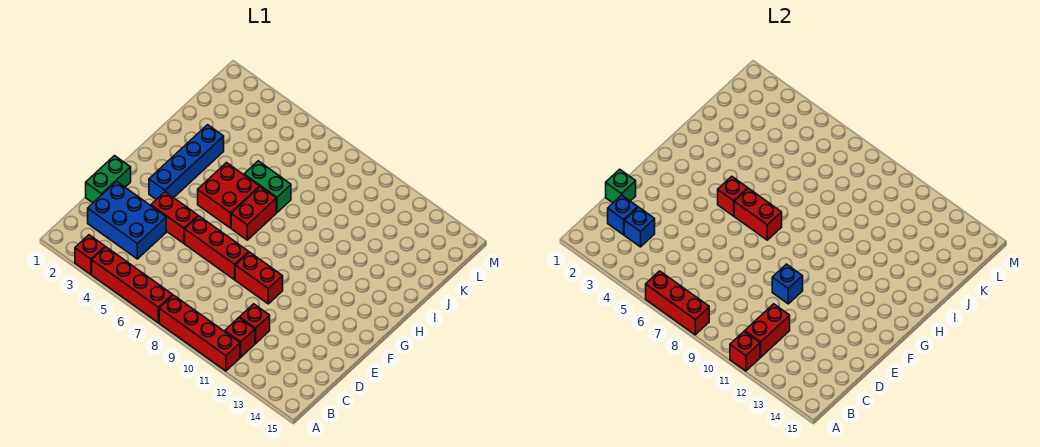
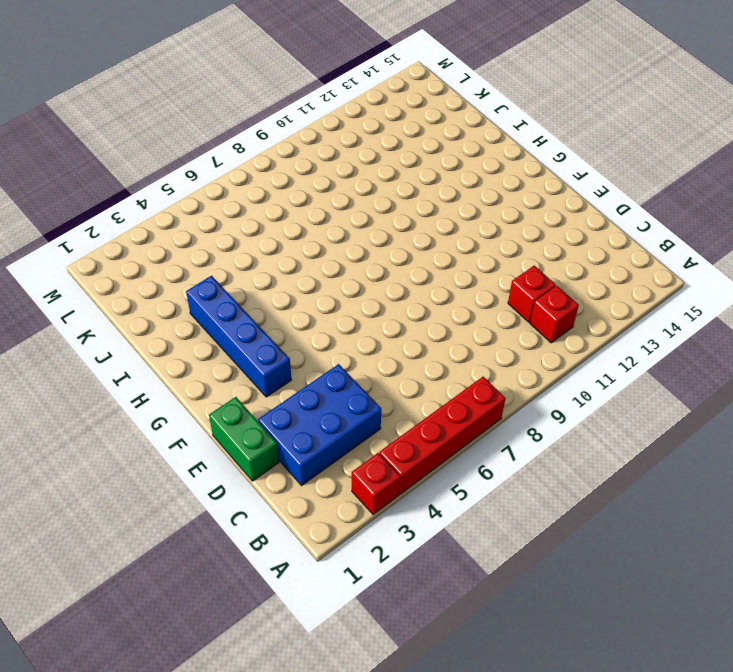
none -> red 1x4 brick [159,295,240,371]
none -> red 1x2 brick [151,192,198,243]
none -> red 1x3 brick [185,216,249,280]

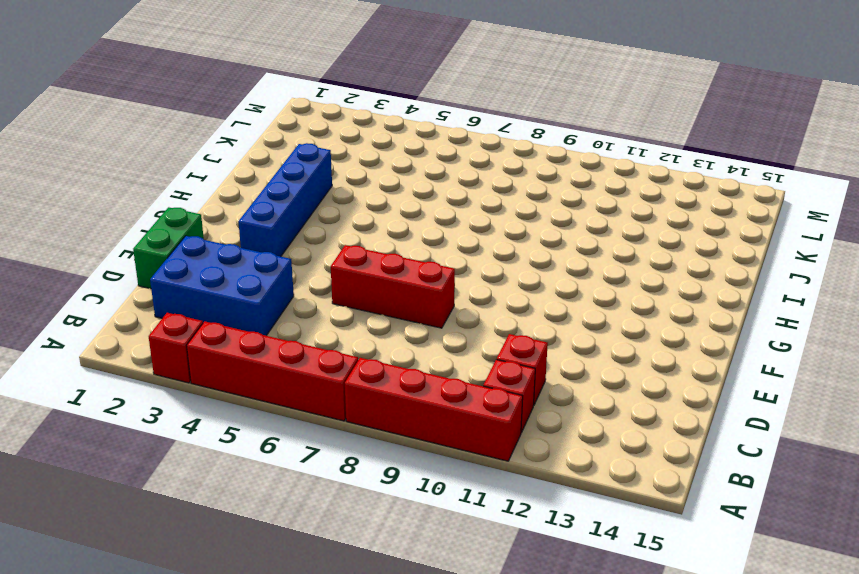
none -> red 1x2 brick [151,192,198,243]
none -> red 1x2 brick [235,252,283,304]
none -> red 2x2 brick [198,163,259,228]

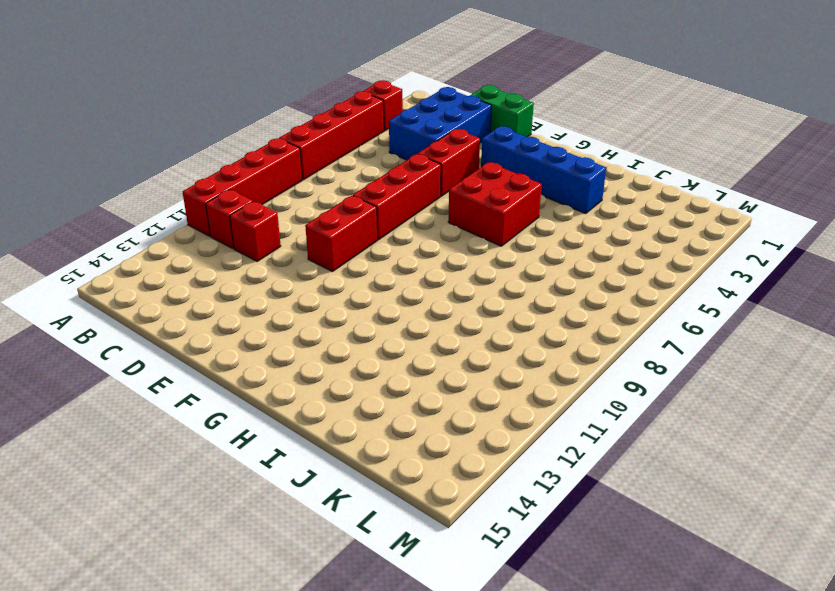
none -> red 1x2 brick [231,187,276,240]
none -> green 1x2 brick [244,161,291,213]
none -> red 1x3 brick [646,271,709,335]

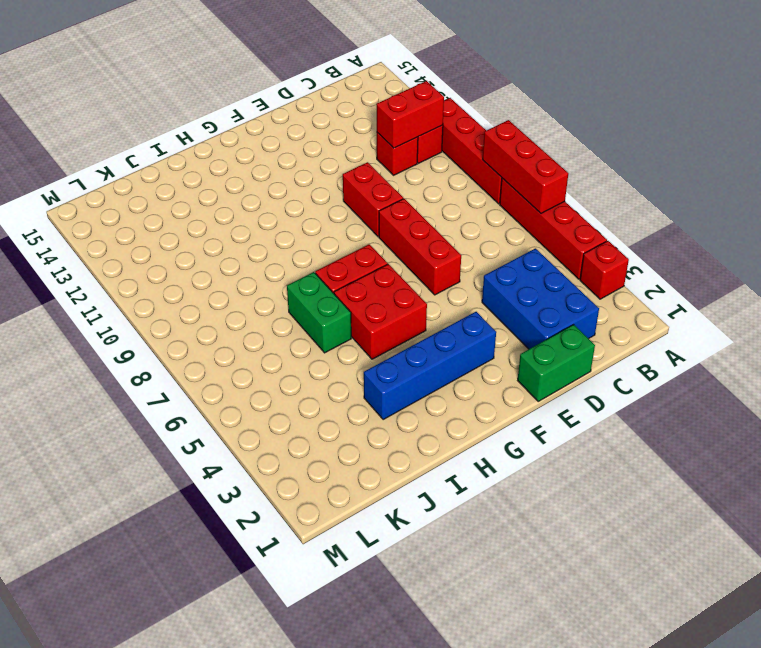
none -> red 1x2 brick [151,192,198,243]
none -> red 1x1 brick [730,331,760,371]
none -> blue 1x1 brick [608,195,638,235]

